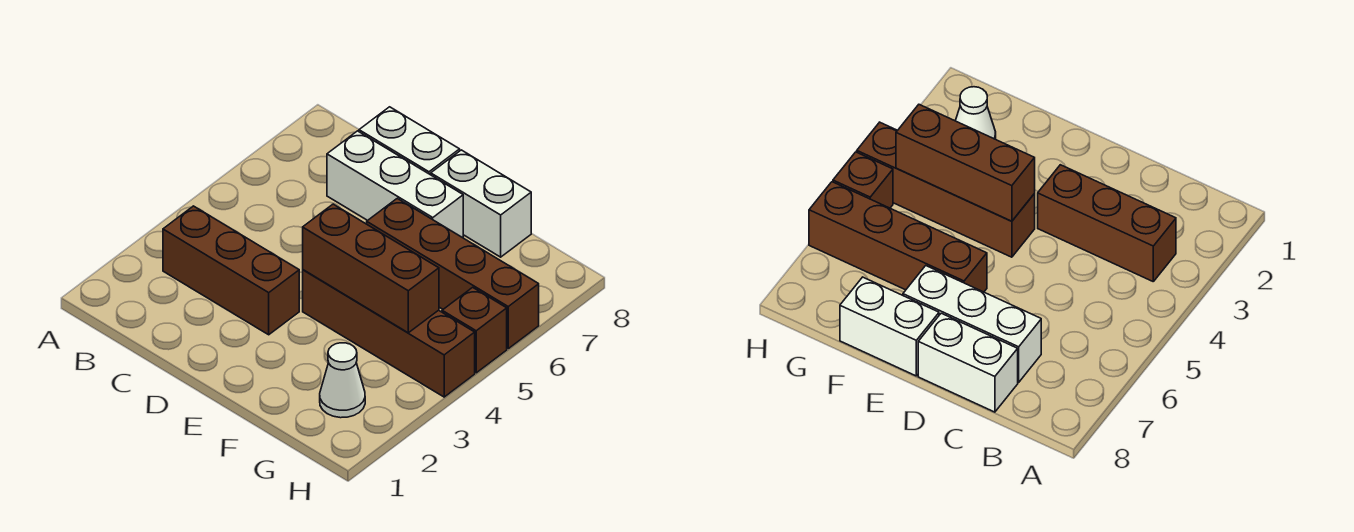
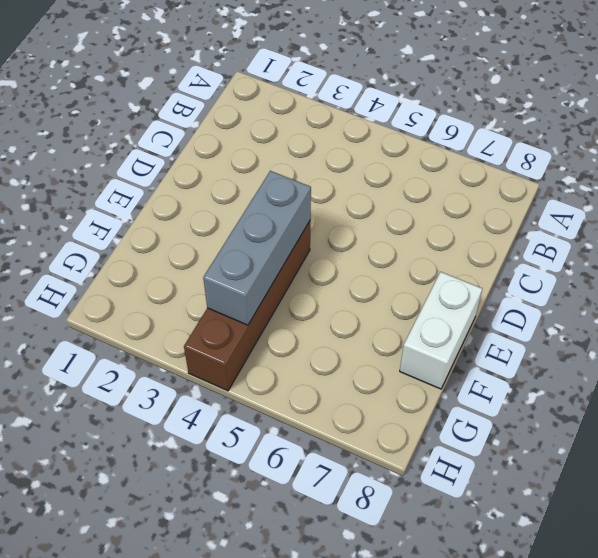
grey 1x3 brick [203,171,311,325] -> brown 1x3 brick [303,204,439,333]
none -> brown 1x3 brick [163,206,299,335]
none -> white 1x3 brick [327,131,463,237]

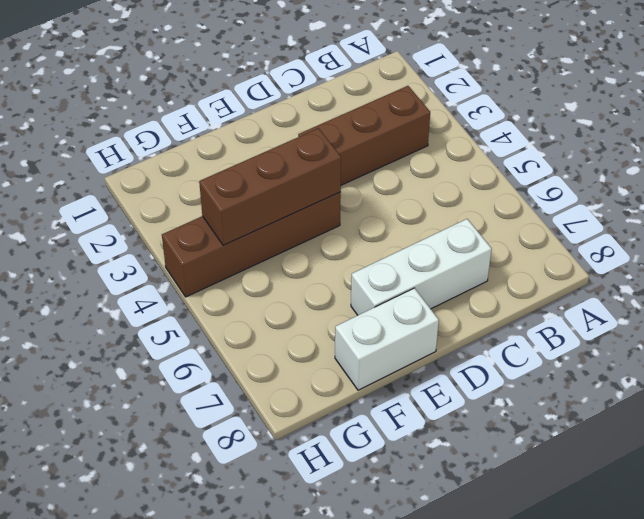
none -> white 1x2 brick [359,107,460,175]
none -> brown 1x4 brick [367,198,539,349]

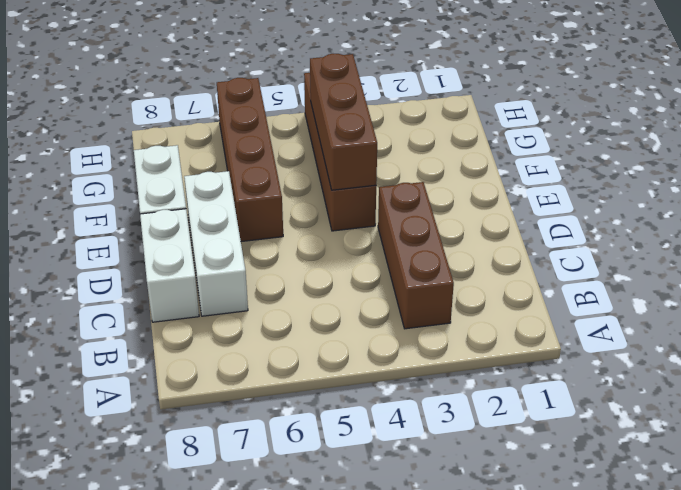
none -> white 1x1 cone [320,343,365,418]
none -> brown 1x1 brick [442,287,507,373]

